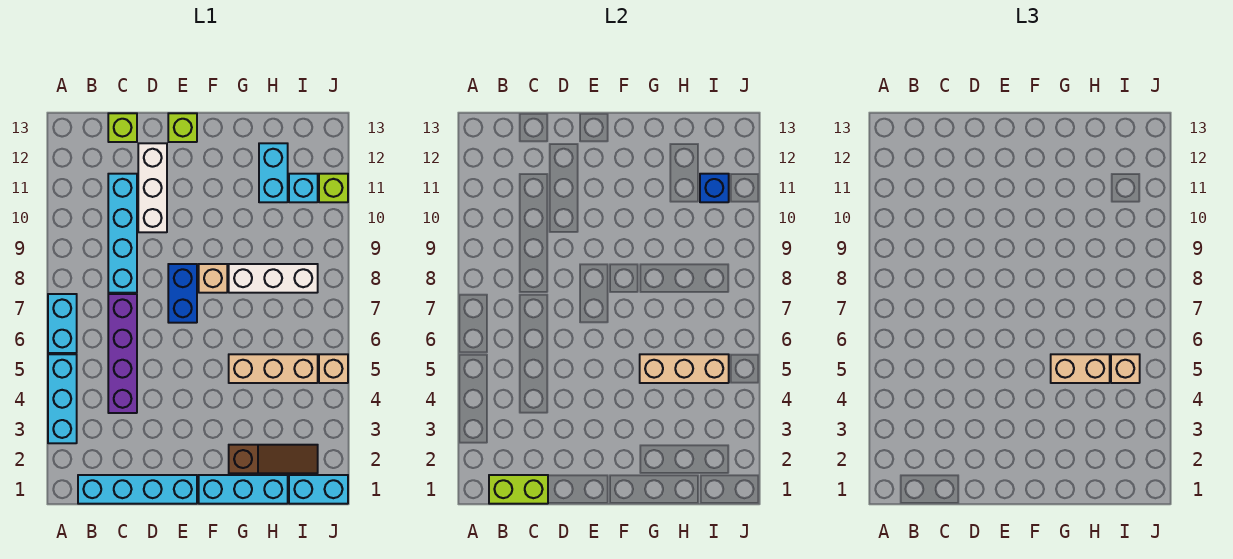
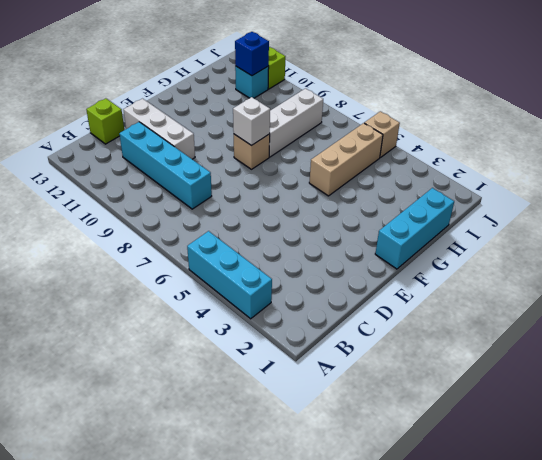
white 1x1 brick [233,97,270,146] -> none
none -> cyan 1x2 brick [48,294,77,353]
none -> cyan 1x4 brick [78,475,197,504]
none -> purple 1x4 brick [108,294,137,413]

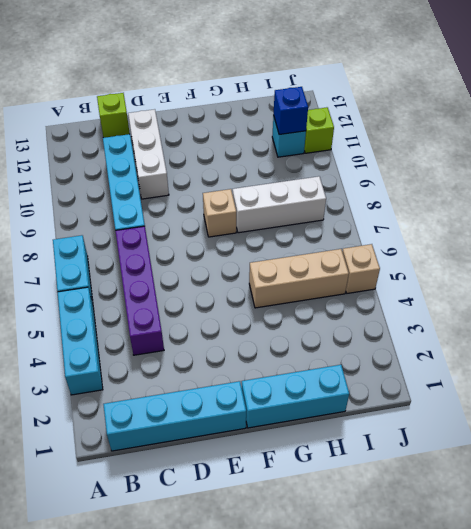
none -> blue 1x2 brick [168,264,197,323]
none -> lime 1x1 brick [168,113,197,142]
none -> brown 1x3 slope [229,445,318,473]

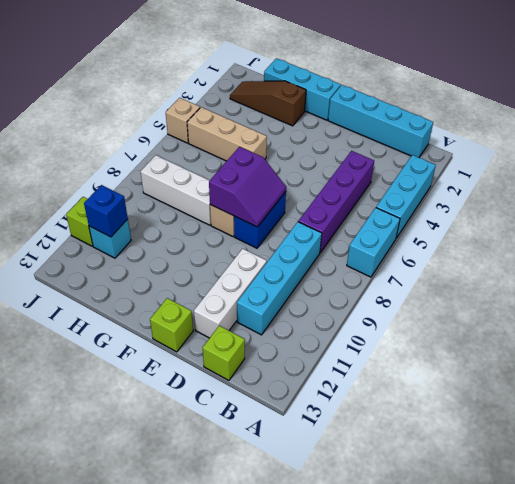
purple 2x2 slope [209,147,286,227] -> none
none -> cyan 1x2 brick [259,143,288,202]
none -> cyan 1x2 brick [289,475,348,504]
none -> lime 1x2 brick [489,475,548,504]

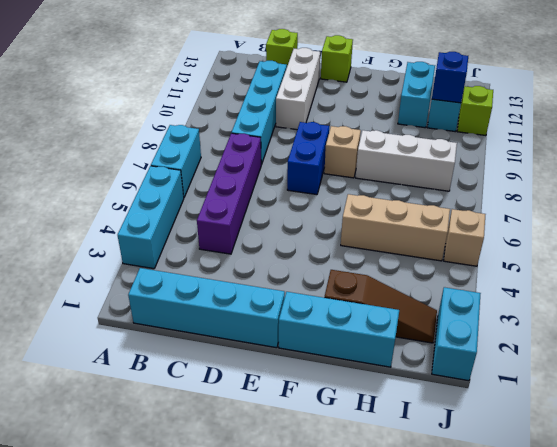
cyan 1x2 brick [432,287,481,381] -> cyan 1x2 brick turned to [289,475,348,504]
none -> lime 1x2 brick [489,475,548,504]
none -> tan 1x3 brick [640,354,729,383]
none -> tan 1x2 brick [1051,354,1110,383]

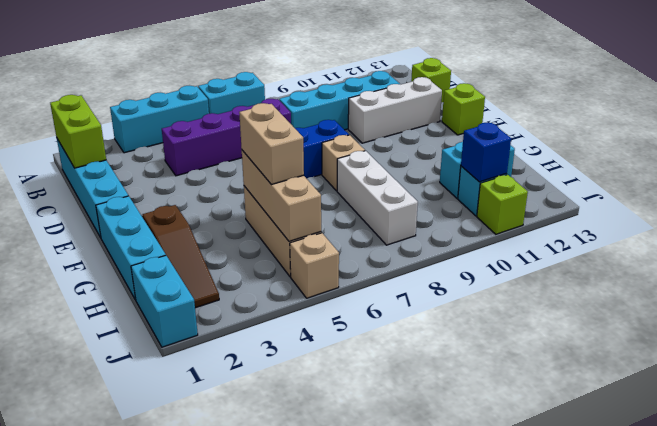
none -> tan 1x1 brick [1111,354,1140,383]

